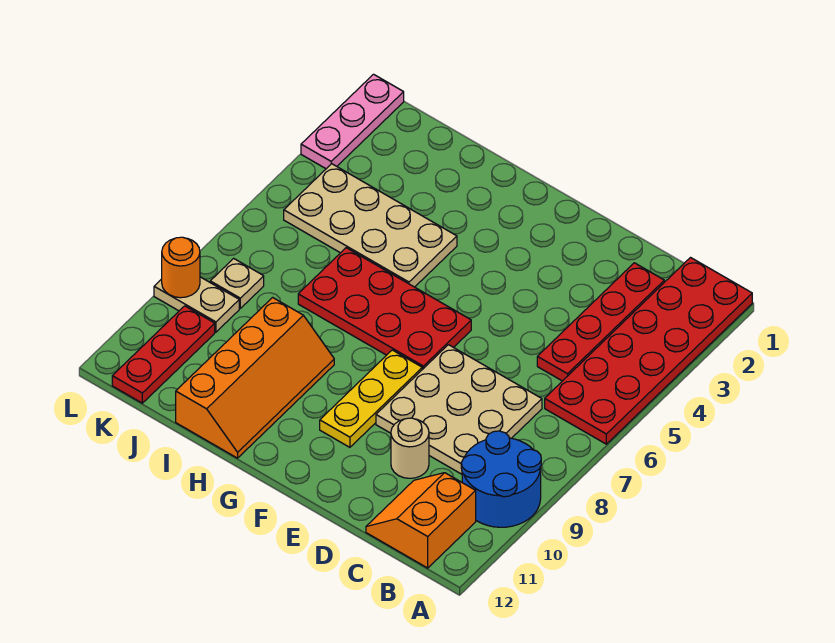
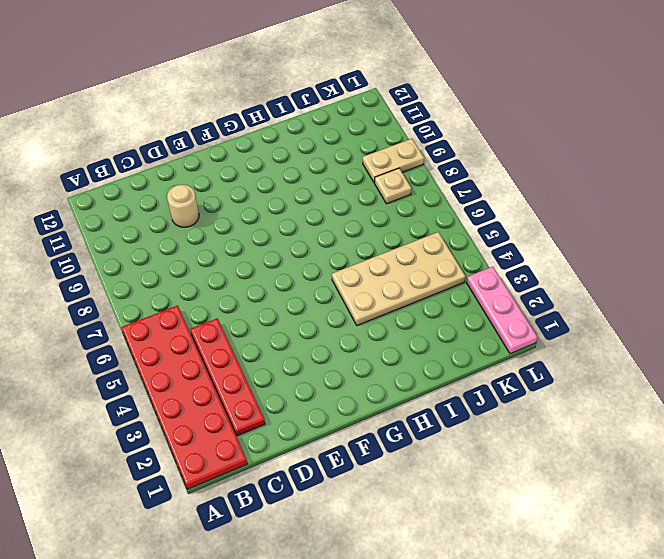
none -> blue 2x2 round brick [461,431,541,527]
none -> orange 2x2 slope [366,473,476,568]
none -> tan 3x3 plate [376,345,542,474]

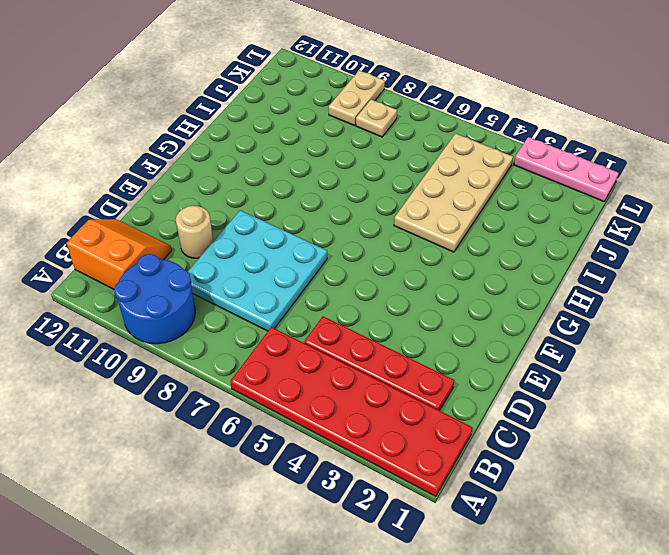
cyan 3x3 plate [188,210,327,331] -> tan 3x3 plate [376,345,542,474]
none -> red 2x4 plate [298,248,471,370]
none -> yellow 1x3 plate [320,350,422,447]
none -> orange 2x4 slope [176,298,334,458]

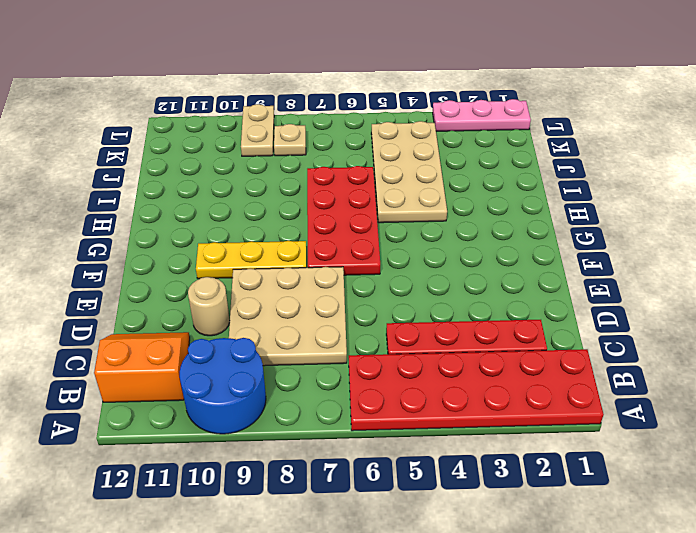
none -> orange 2x4 slope [176,298,334,458]
none -> red 1x3 plate [112,306,215,403]
none -> orange 1x1 round brick [162,237,200,298]

